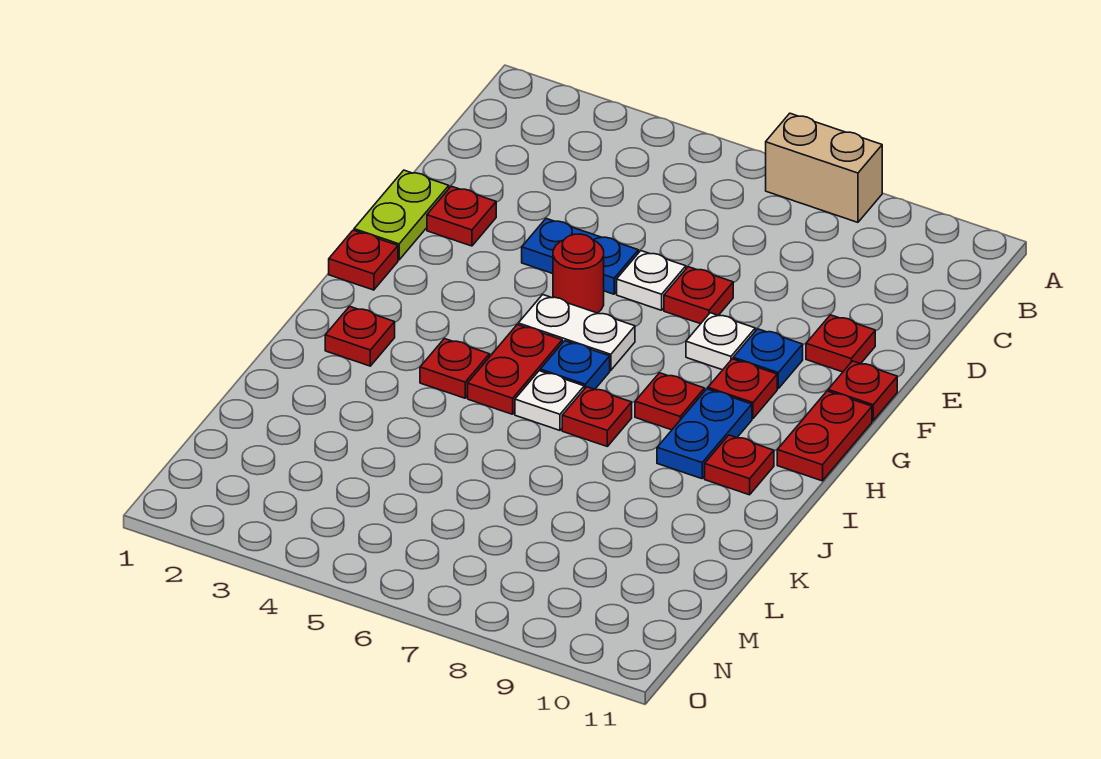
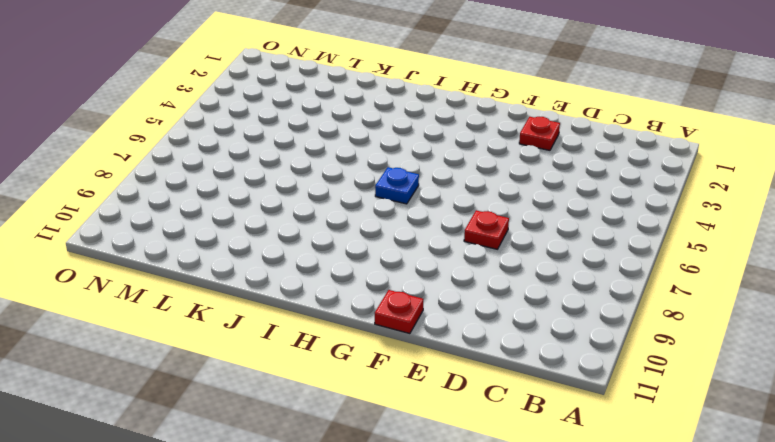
none -> tan 1x2 brick [766,113,882,222]
none -> lime 1x2 plate [354,170,449,260]
none -> blue 1x2 plate [522,219,638,294]

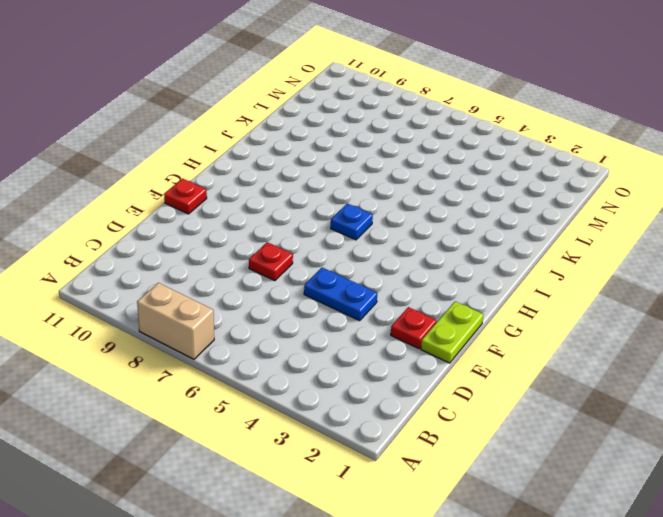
none -> white 1x1 plate [617,251,686,310]
none -> red 1x1 plate [806,315,875,372]
none -> red 1x1 round brick [553,234,604,313]

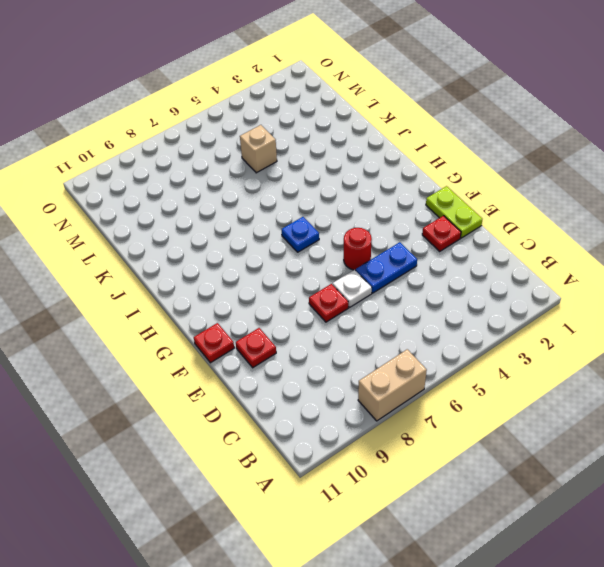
tan 1x1 brick [240,125,277,173] -> none
none -> white 1x1 plate [686,313,755,370]
none -> blue 1x1 plate [733,329,803,388]
none -> red 1x1 plate [329,230,398,290]

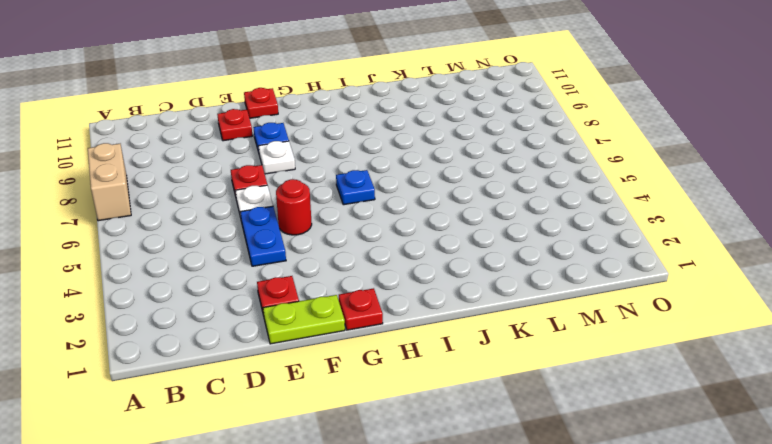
none -> white 1x2 plate [518,295,635,370]
none -> red 1x1 plate [708,359,777,419]
none -> red 1x2 plate [777,391,872,481]

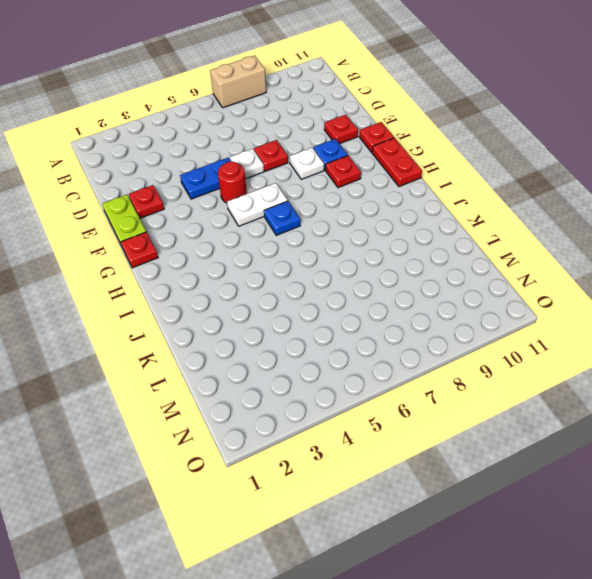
none -> red 1x2 plate [468,325,562,414]
none -> red 1x1 plate [635,373,704,430]
none -> blue 1x2 plate [657,389,752,479]

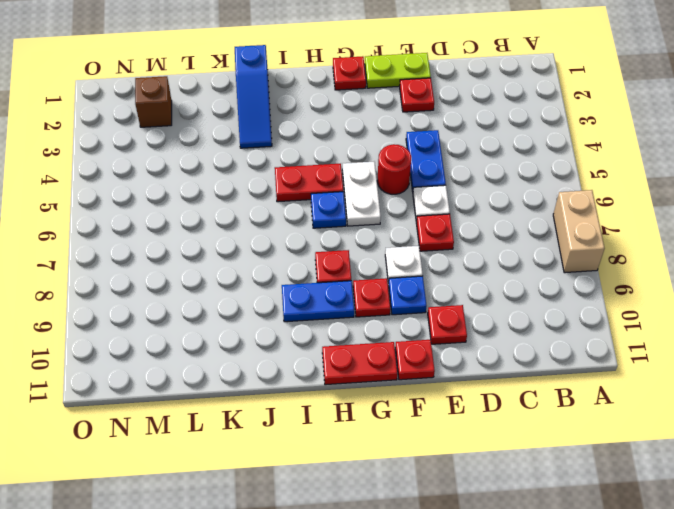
blue 1x3 slope [235,45,272,148] -> none
brown 1x1 brick [135,76,172,127] -> none
none -> red 1x1 plate [325,306,395,366]
none -> red 1x1 plate [420,339,489,398]
none -> white 1x1 plate [515,371,584,430]

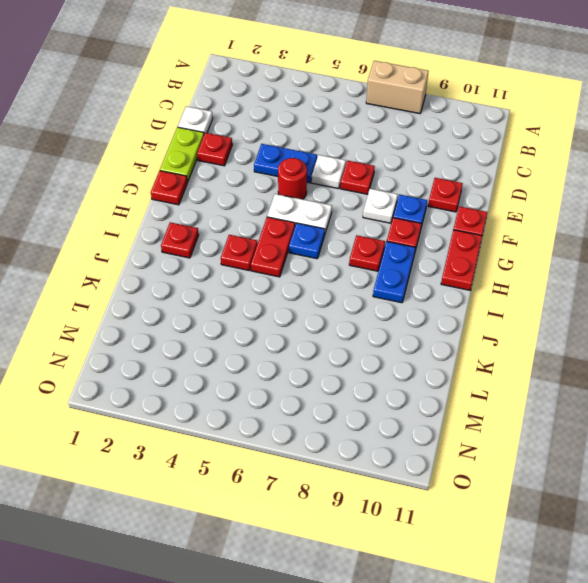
white 1x1 plate [178,106,213,134] -> white 1x1 plate moved to [515,371,584,430]
none -> red 1x1 plate [562,387,632,446]
none -> red 1x1 plate [705,435,774,495]

